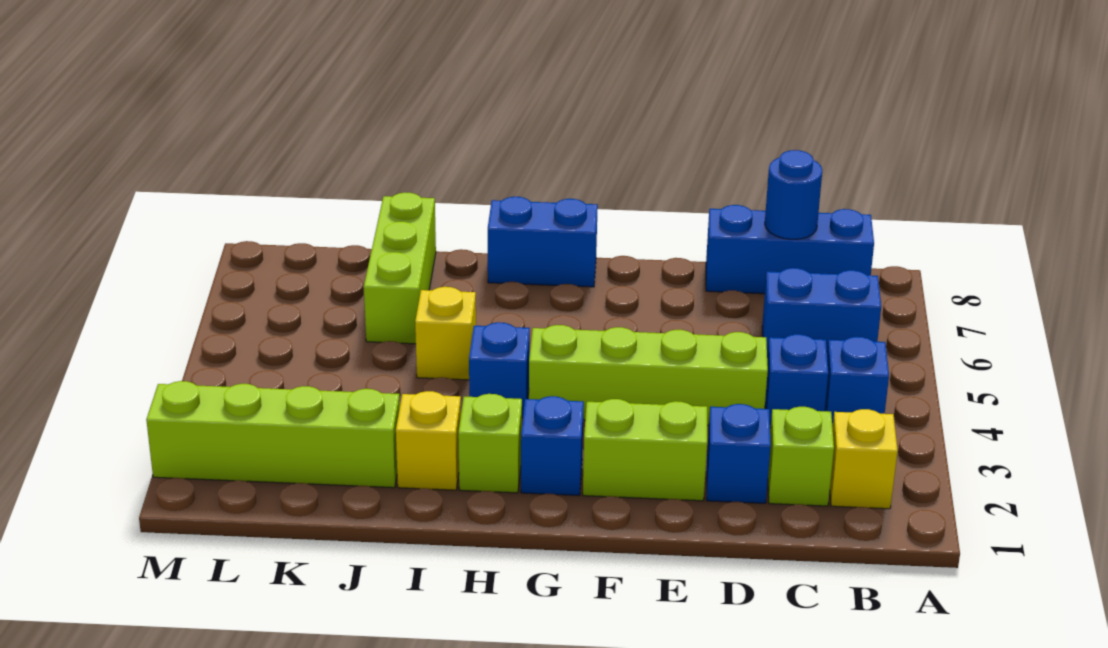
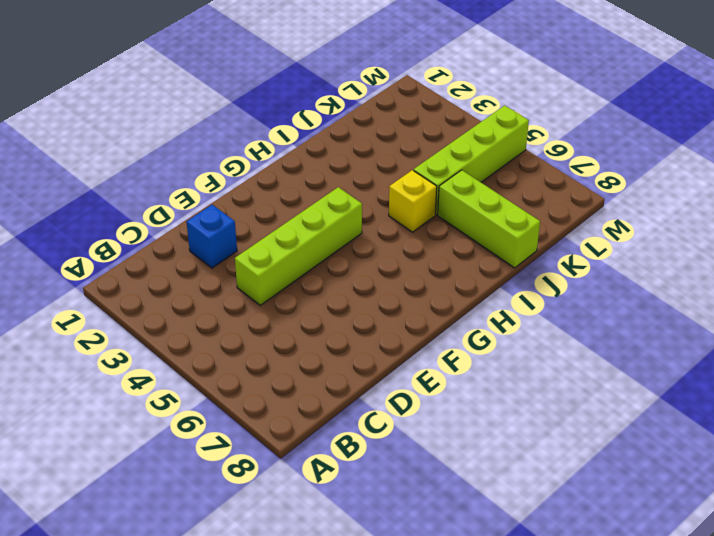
lime 1x4 brick [414,105,529,215] -> lime 1x4 brick moved to [146,381,400,488]
none -> yellow 1x1 brick [830,409,898,509]
none -> blue 1x1 brick [825,337,889,427]
none -> blue 1x2 brick [762,268,881,358]

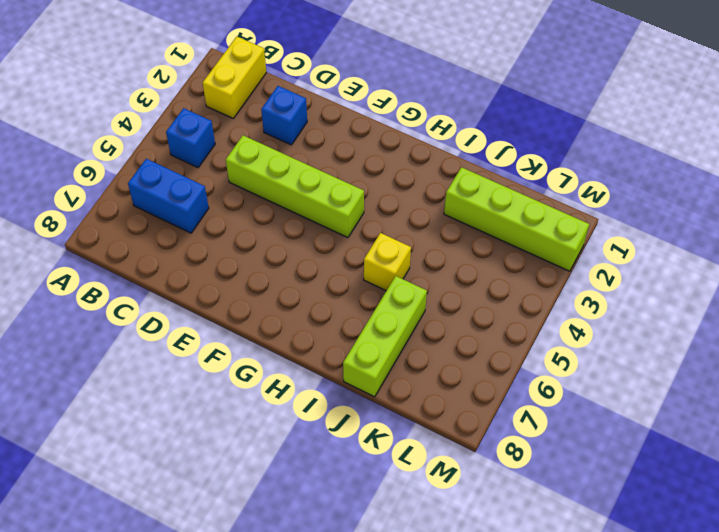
yellow 1x2 brick [203,37,266,118] -> yellow 1x1 brick [830,409,898,509]
none -> blue 1x3 brick [706,205,874,294]
none -> lime 1x1 brick [768,407,834,506]
none -> blue 1x1 brick [765,334,828,428]

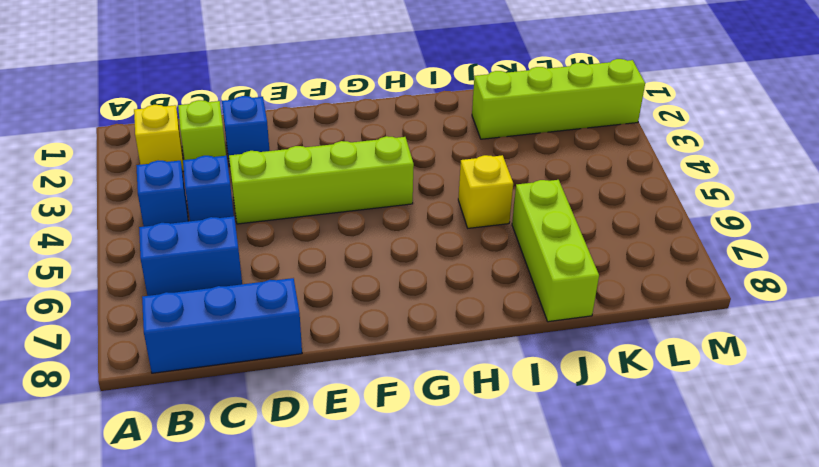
none -> lime 1x2 brick [583,399,707,501]
none -> blue 1x1 brick [521,396,584,495]
none -> blue 1x2 brick [488,197,598,287]

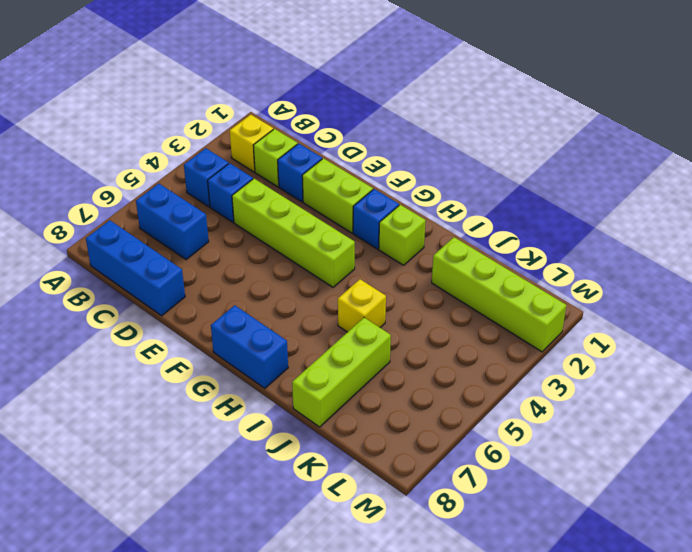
none -> blue 1x1 brick [469,322,530,418]
none -> yellow 1x1 brick [396,391,461,490]
none -> blue 1x1 round brick [765,150,822,239]

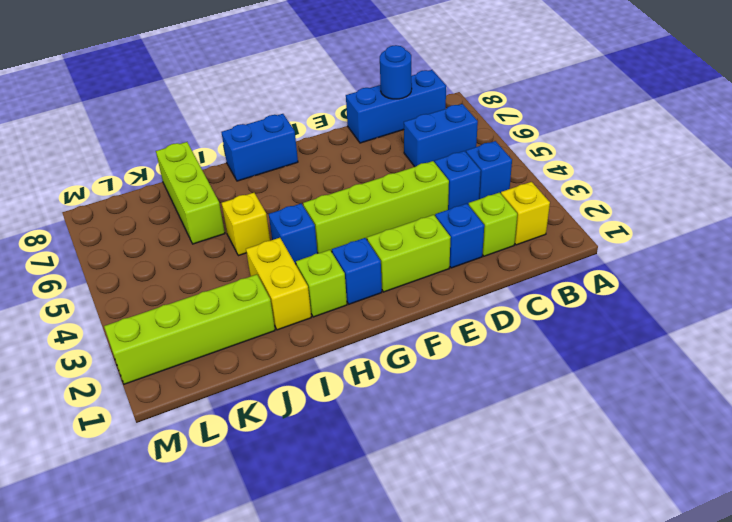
yellow 1x2 brick [246,238,311,330] -> yellow 1x1 brick [396,391,461,490]

